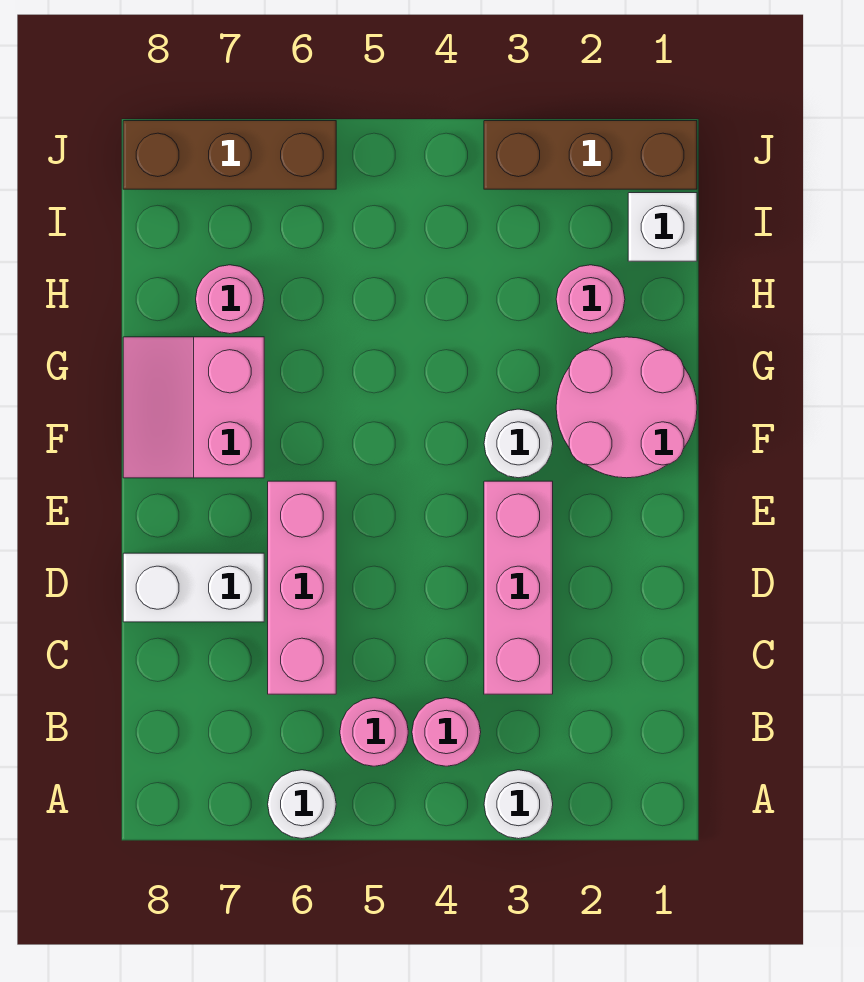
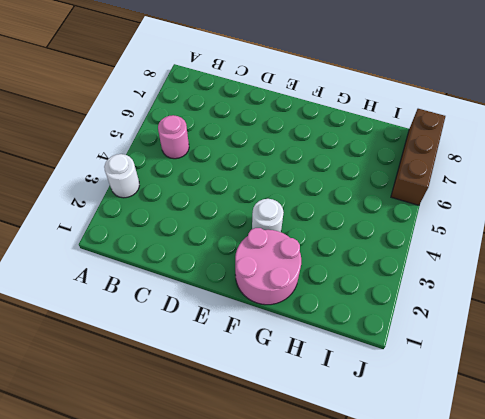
none -> white 1x1 round brick [268,770,336,838]
none -> pink 1x1 round brick [412,698,481,766]
none -> pink 1x3 brick [484,481,553,694]

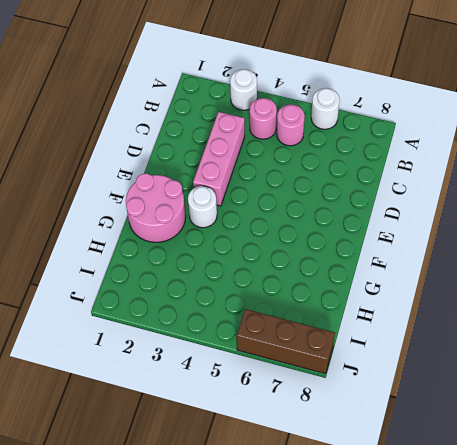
none -> pink 1x3 brick [268,481,336,694]
none -> white 1x2 brick [123,553,264,622]
none -> pink 2x2 slope [123,337,264,478]

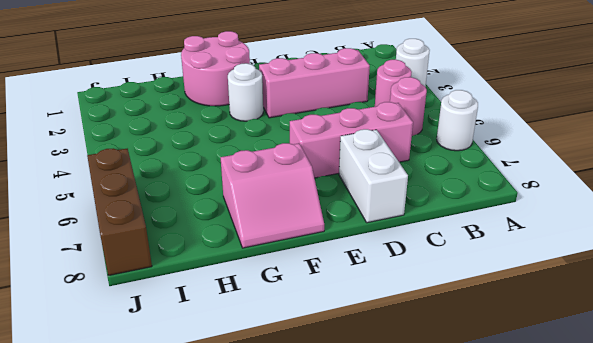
none -> pink 1x1 round brick [556,265,625,334]
none -> pink 1x1 round brick [196,265,264,334]
none -> white 1x1 brick [628,193,697,261]

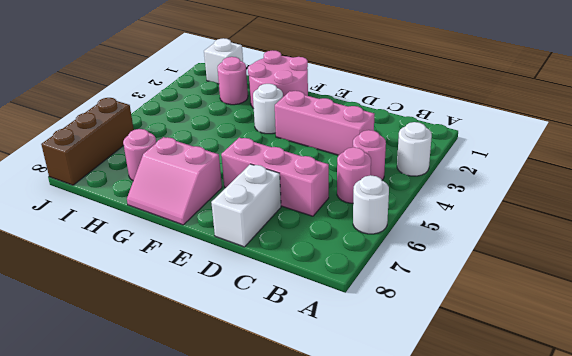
none -> brown 1x3 brick [484,121,697,189]

